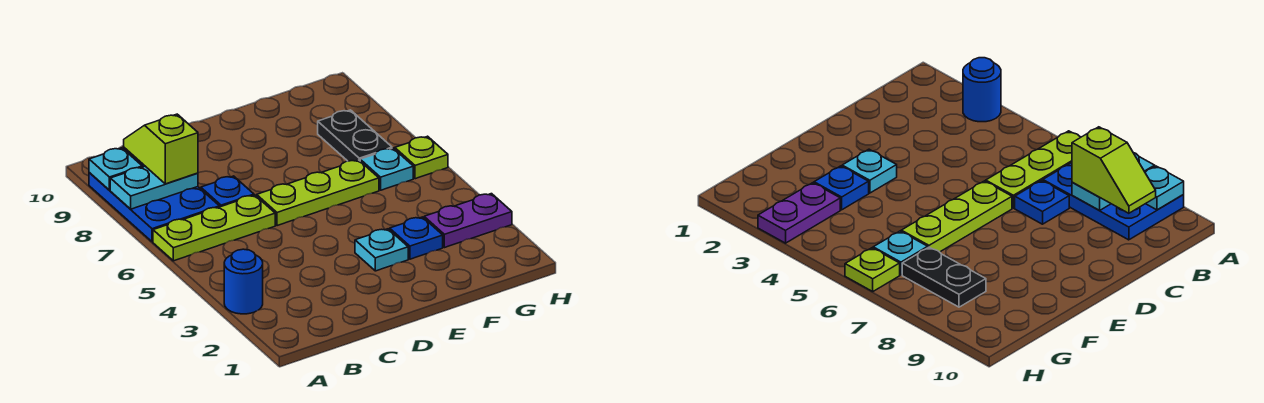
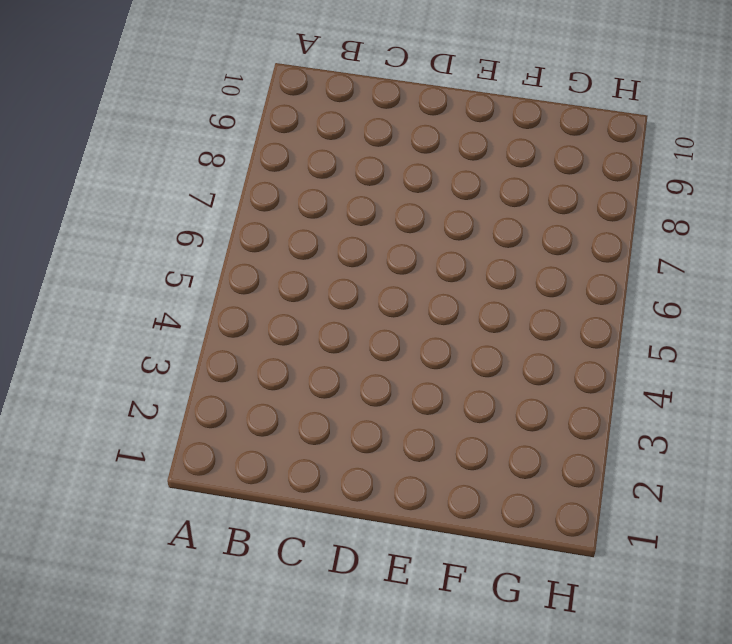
none -> blue 1x1 round brick [224,249,263,314]
none -> lime 1x3 plate [153,195,275,261]
none -> blue 2x3 plate [89,157,219,242]

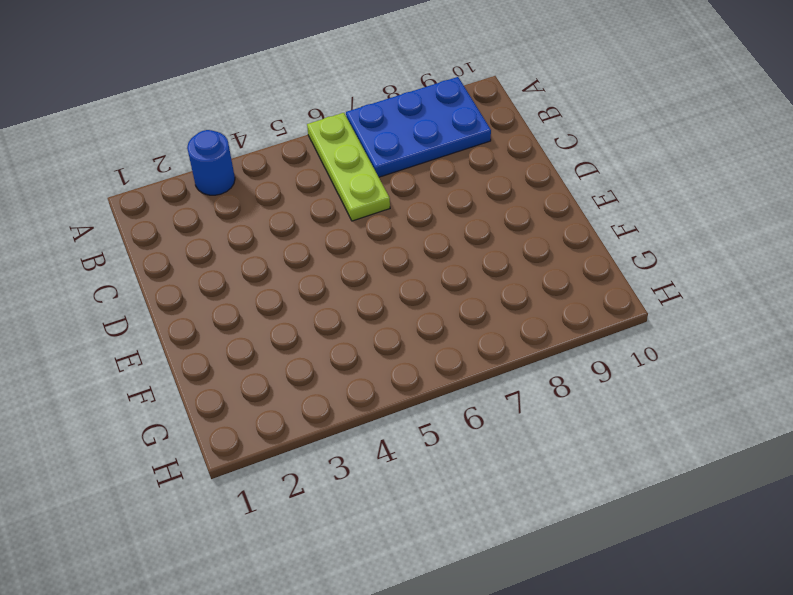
none -> blue 1x1 plate [201,176,254,207]
none -> lime 1x3 plate [257,160,379,226]
none -> cyan 1x1 plate [355,229,408,271]

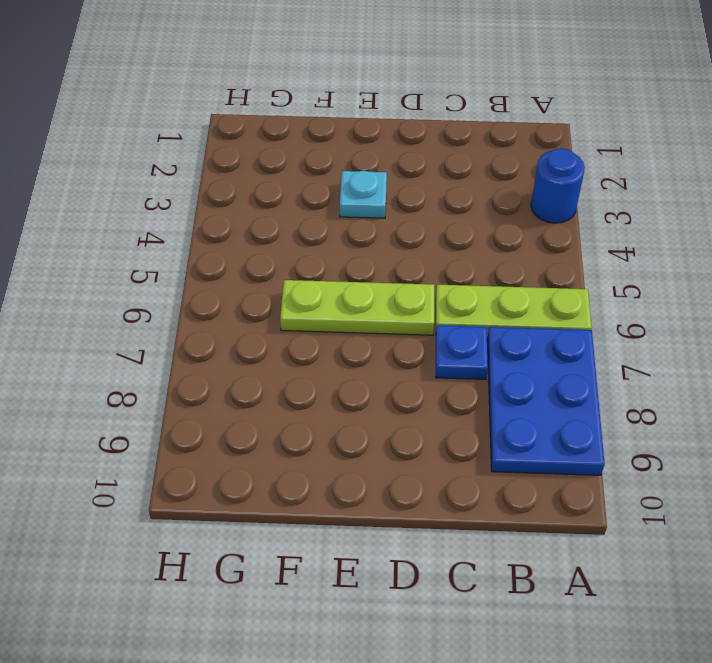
none -> blue 1x1 plate [390,217,443,259]
none -> purple 1x2 plate [424,194,512,248]
none -> cyan 1x1 plate [360,148,413,190]

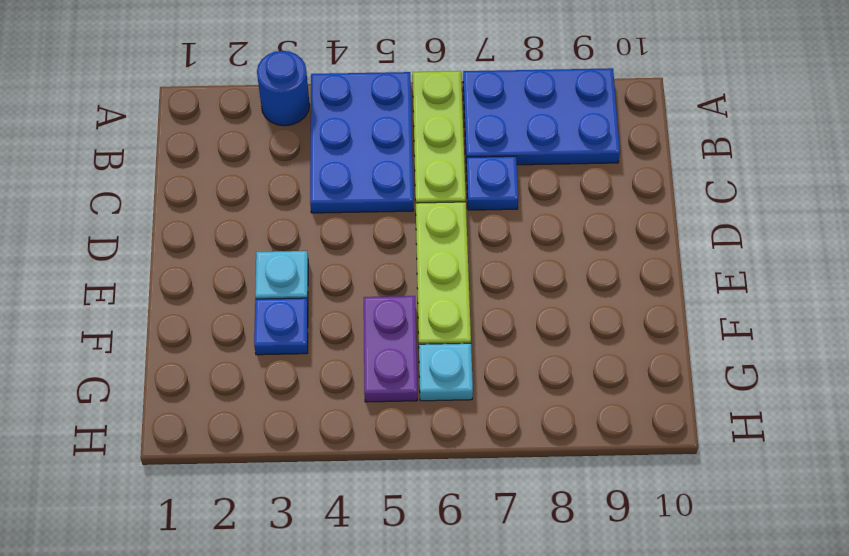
blue 2x3 plate [310,72,413,213] -> none
purple 1x2 plate [364,296,417,402] -> purple 1x2 plate moved to [424,194,512,248]
none -> black 1x2 plate [318,110,392,161]
none -> lime 1x1 plate [395,136,448,179]
none -> cyan 1x2 plate [110,166,198,209]

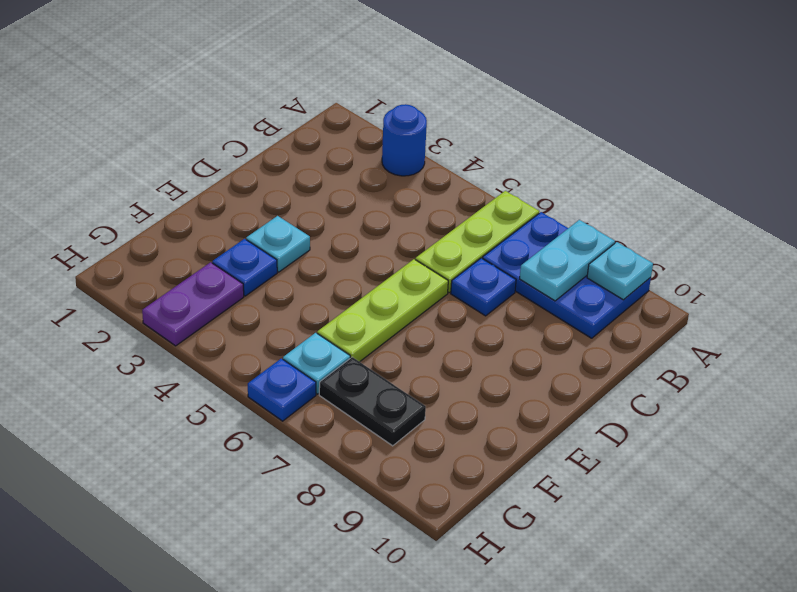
blue 1x1 plate [248,358,316,421] -> lime 1x1 plate [395,136,448,179]
none -> lime 1x2 slope [124,114,198,184]

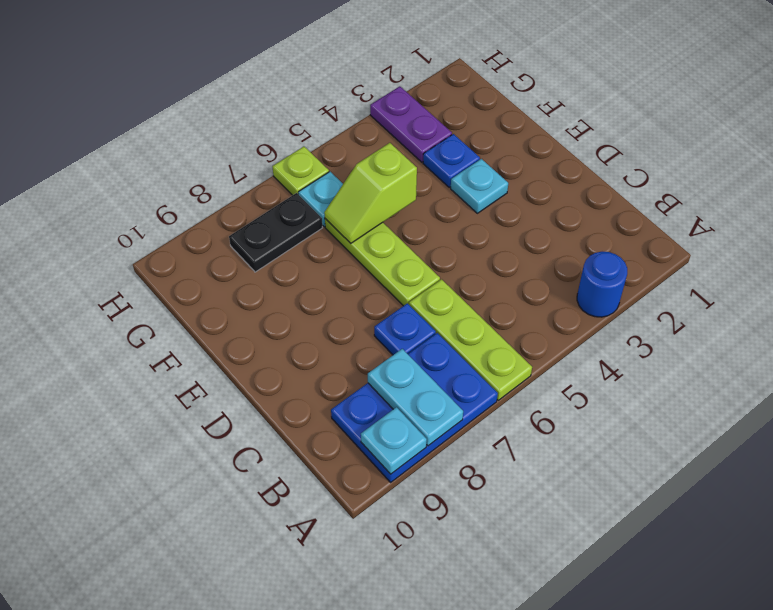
lime 1x2 slope [324,143,417,243] -> lime 1x2 slope moved to [124,114,198,184]

